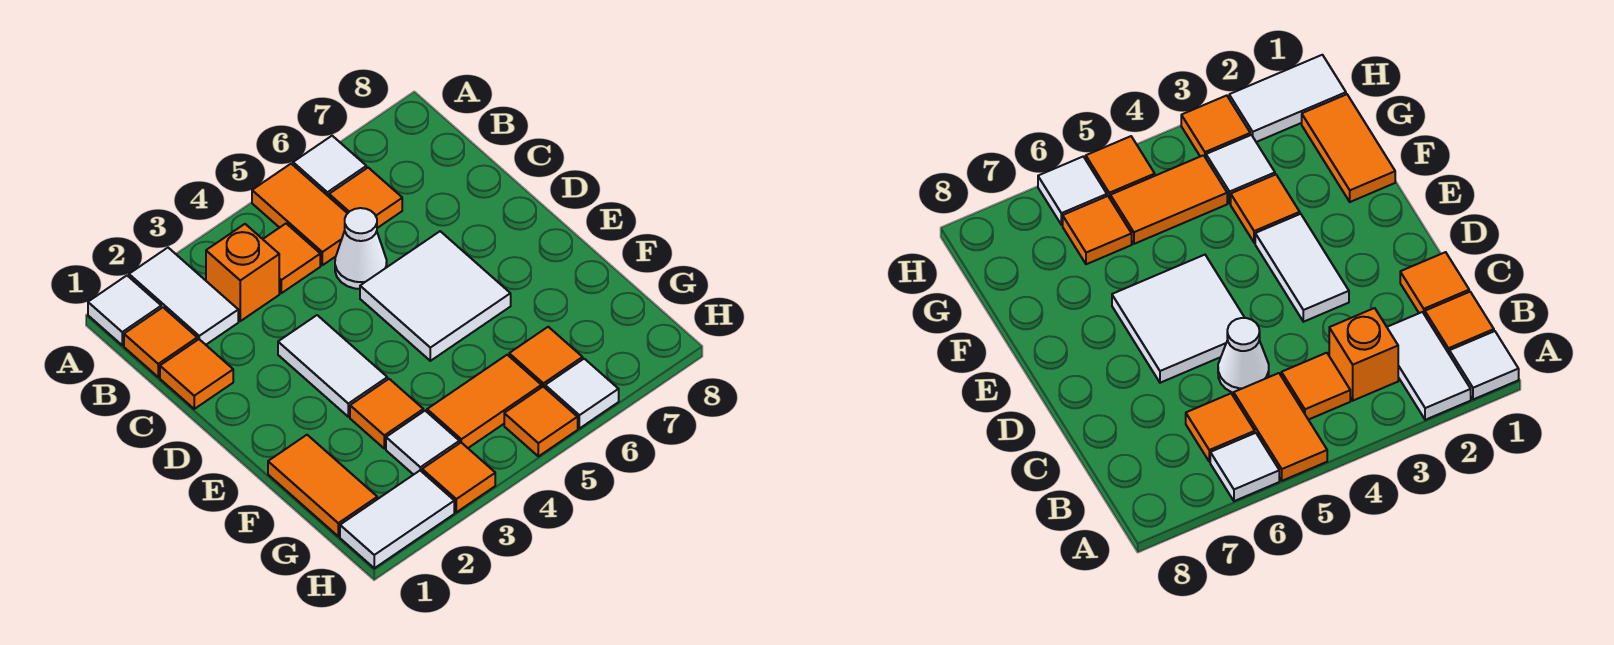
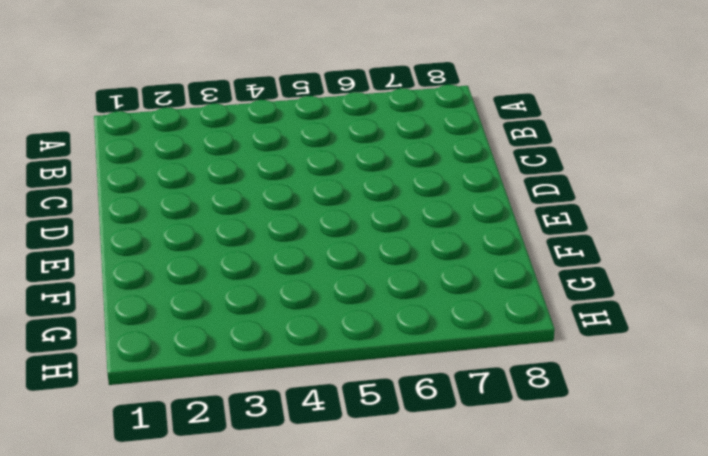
none -> white 1x1 tile [88,276,161,345]
none -> white 1x2 tile [129,248,238,345]
none -> orange 1x2 tile [252,164,348,265]

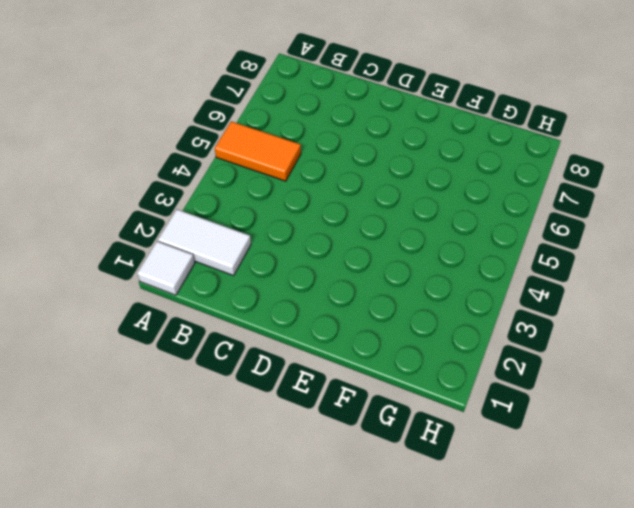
none -> white 1x1 tile [293,136,366,196]
none -> orange 1x1 tile [124,307,197,377]
none -> orange 1x1 brick [206,224,279,321]

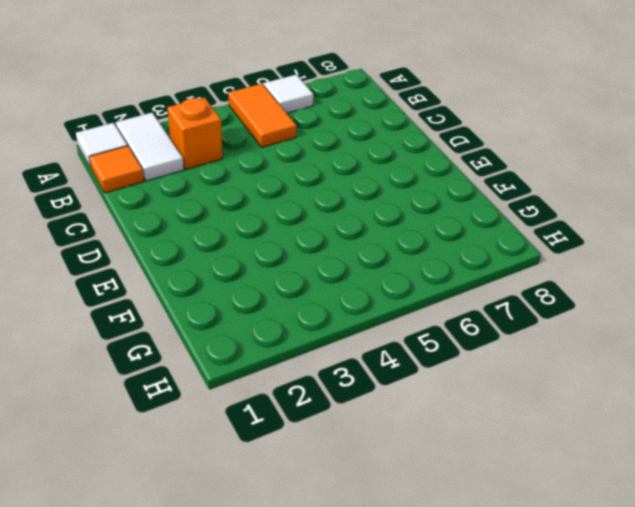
none -> orange 1x1 tile [263,224,320,293]
none -> orange 1x1 tile [329,168,402,228]
none -> orange 1x1 tile [160,339,233,409]

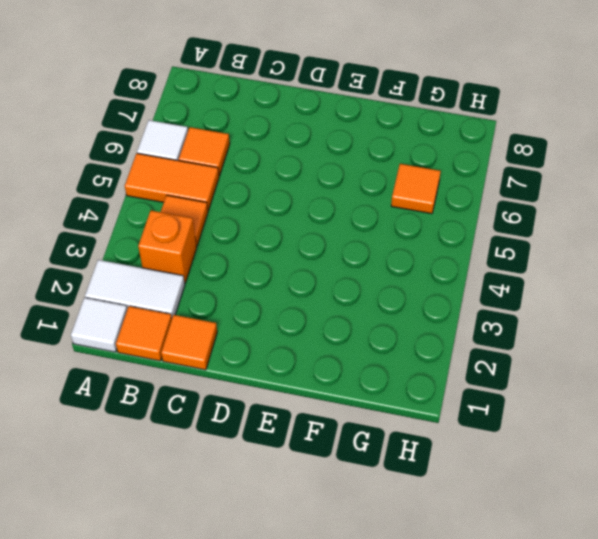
none -> white 1x1 cone [335,208,387,289]
none -> white 1x2 tile [278,315,387,417]
none -> white 2x2 tile [360,231,511,361]

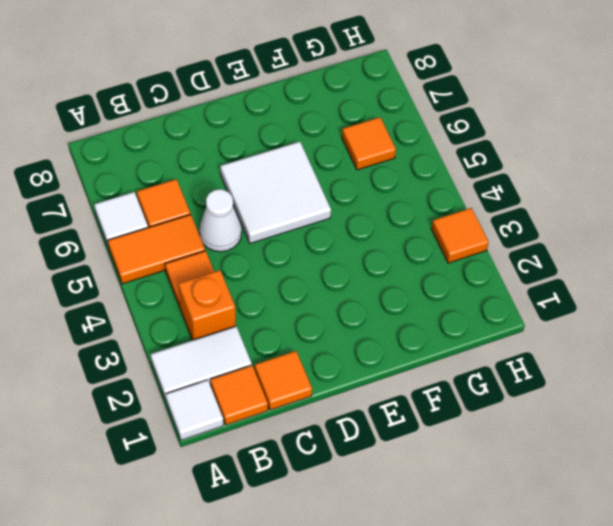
none -> white 1x2 tile [278,315,387,417]
none -> orange 1x2 tile [268,435,377,536]
none -> orange 1x1 tile [350,379,423,449]

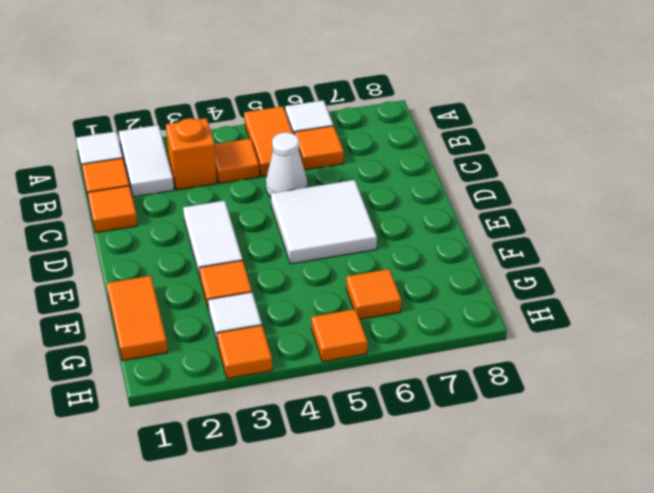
none -> orange 1x2 tile [427,355,542,448]
none -> white 1x2 tile [340,471,454,568]
none -> white 1x1 tile [545,359,619,428]

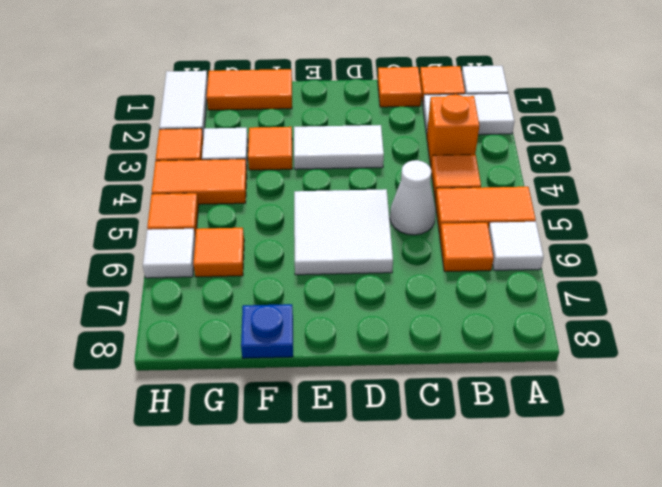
blue 1x1 plate [241,304,293,358] -> none
orange 1x2 tile [152,159,247,204] -> orange 1x2 tile turned to [427,355,542,448]

